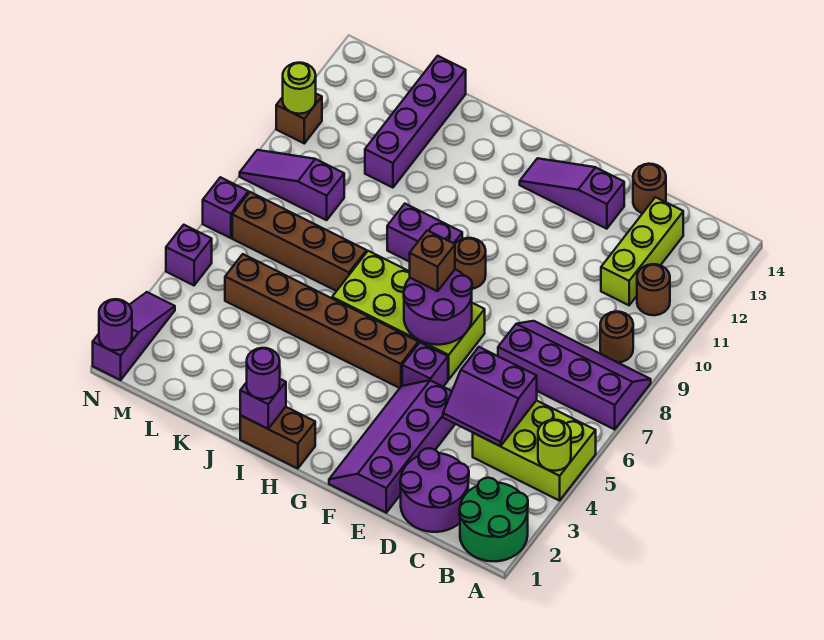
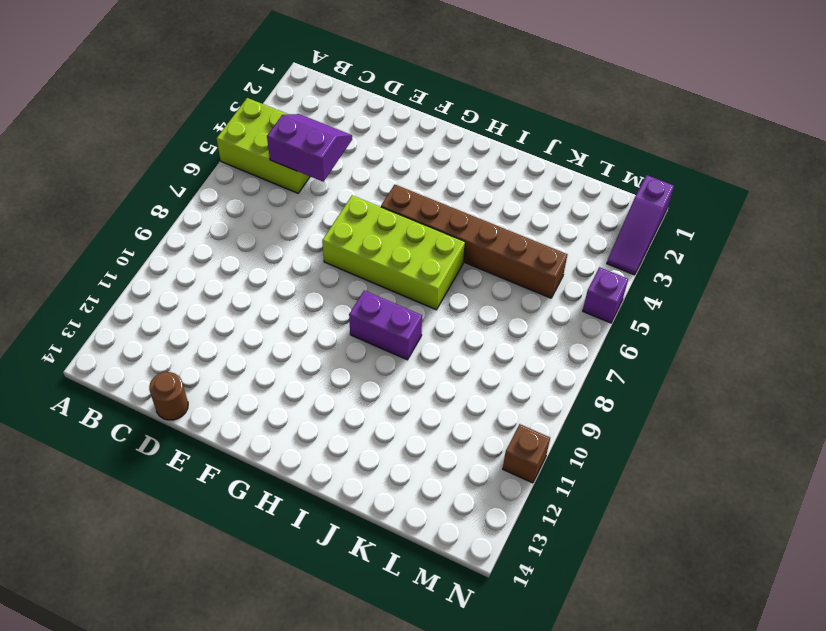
none -> green 2x2 round brick [459,478,528,561]
none -> purple 2x4 slope [498,321,651,429]
none -> brown 1x1 round brick [600,312,633,363]
none -> brown 1x1 round brick [637,264,670,315]

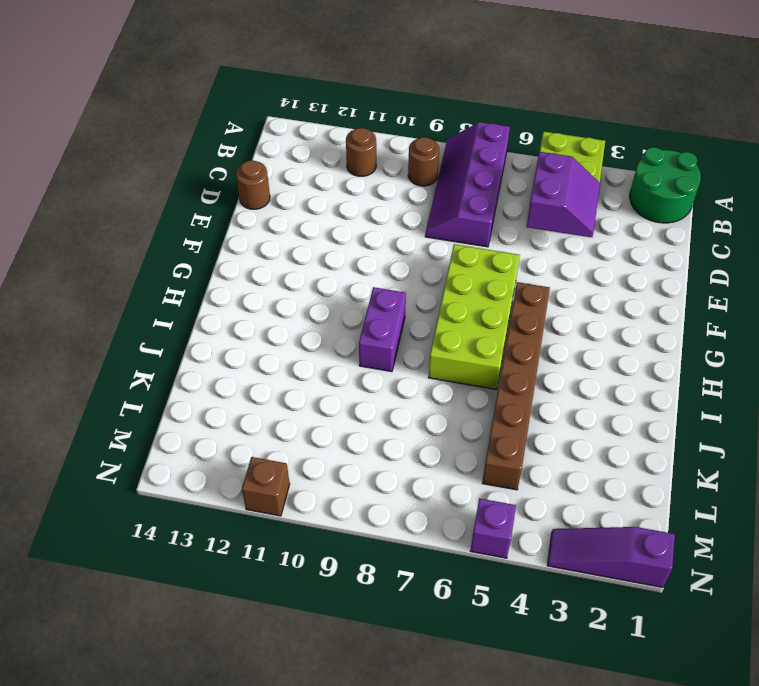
none -> purple 2x2 round brick [400,448,469,532]
none -> lime 1x3 brick [601,197,683,305]
none -> purple 2x4 slope [329,380,455,513]
none -> purple 1x3 slope [520,158,624,229]

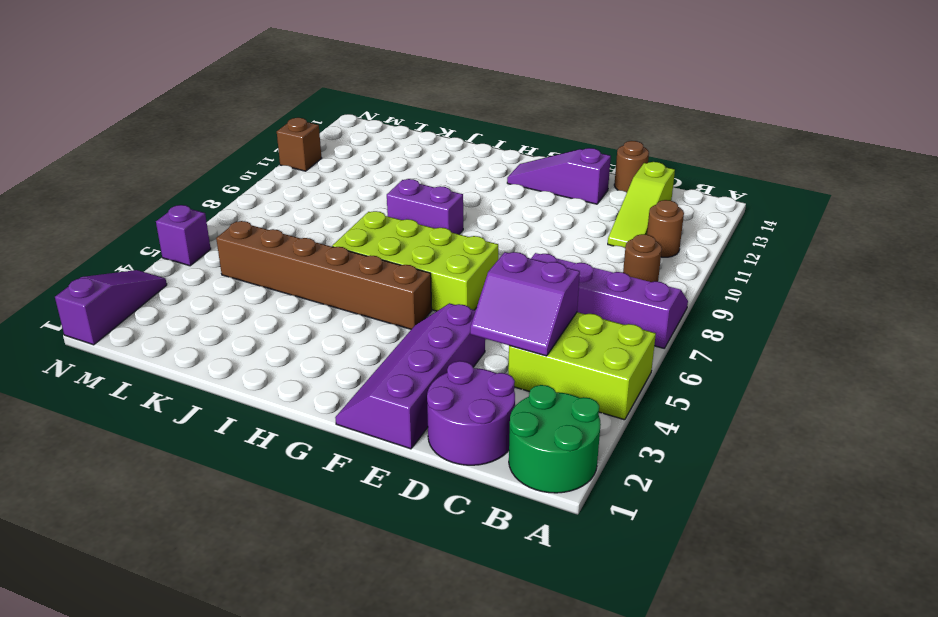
lime 1x3 slope [608,162,675,248] -> lime 1x3 brick [601,197,683,305]
none -> purple 1x1 brick [402,343,448,387]
none -> brown 1x1 round brick [455,238,486,289]
none -> brown 1x2 brick [240,407,315,469]
none -> brown 1x4 brick [232,192,367,291]

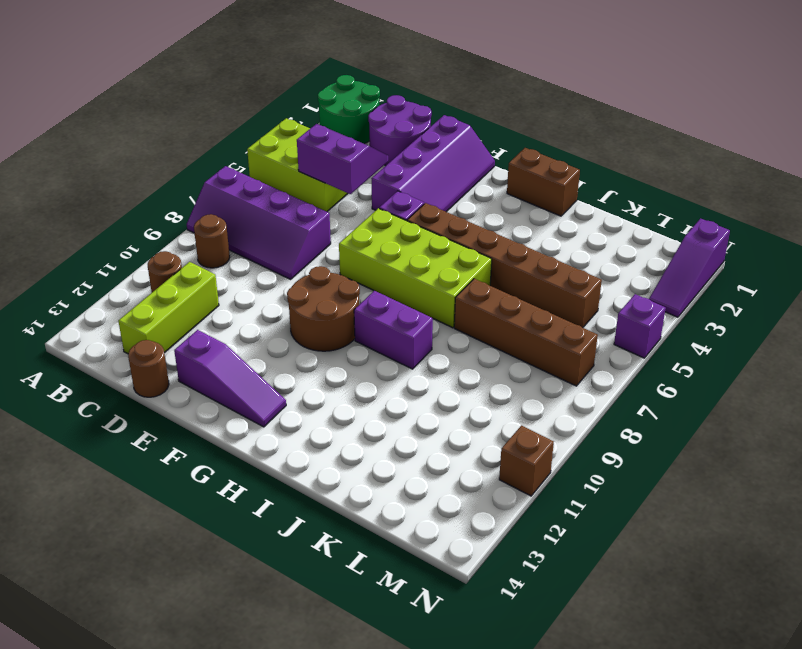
brown 2x2 round brick [287,266,360,351] -> brown 1x1 round brick [455,238,486,289]
none -> purple 1x4 brick [365,56,466,188]
none -> purple 1x3 slope [240,150,344,220]
none -> purple 1x1 brick [203,177,248,238]
none -> lime 1x1 round brick [538,420,571,471]

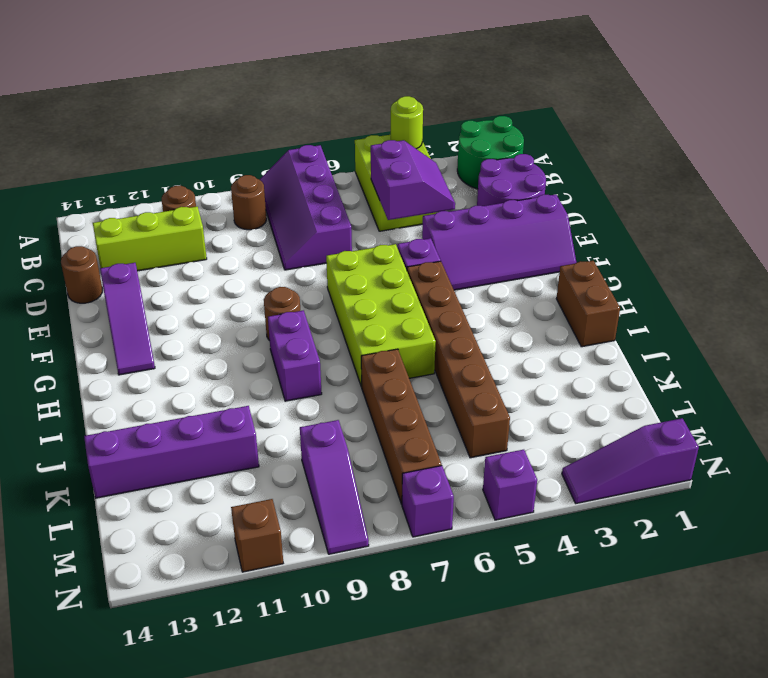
none -> purple 2x2 round brick [404,269,472,345]
none -> purple 1x1 brick [240,379,286,429]
none -> purple 1x1 round brick [99,299,132,350]
none -> lime 1x1 round brick [283,63,316,114]

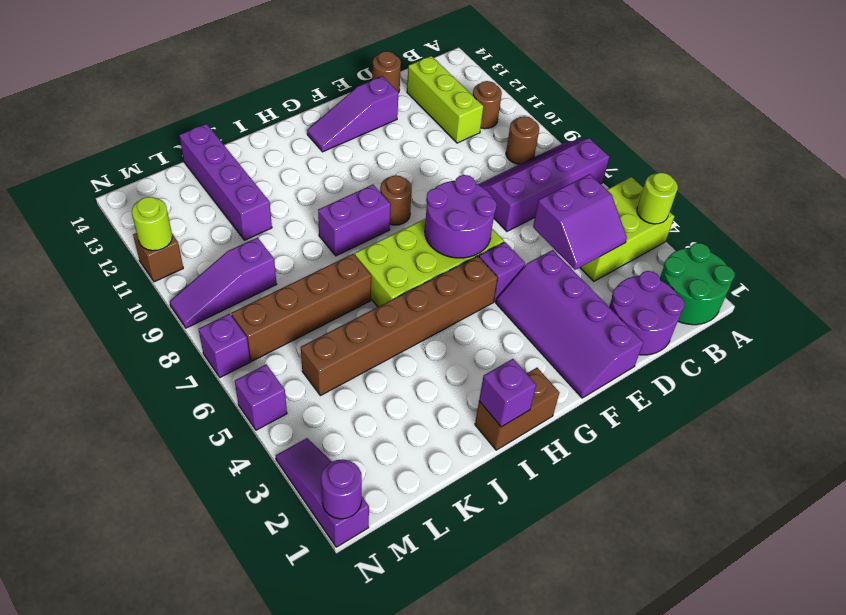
none -> brown 1x1 brick [410,230,455,291]
none -> purple 1x1 round brick [247,348,280,399]

